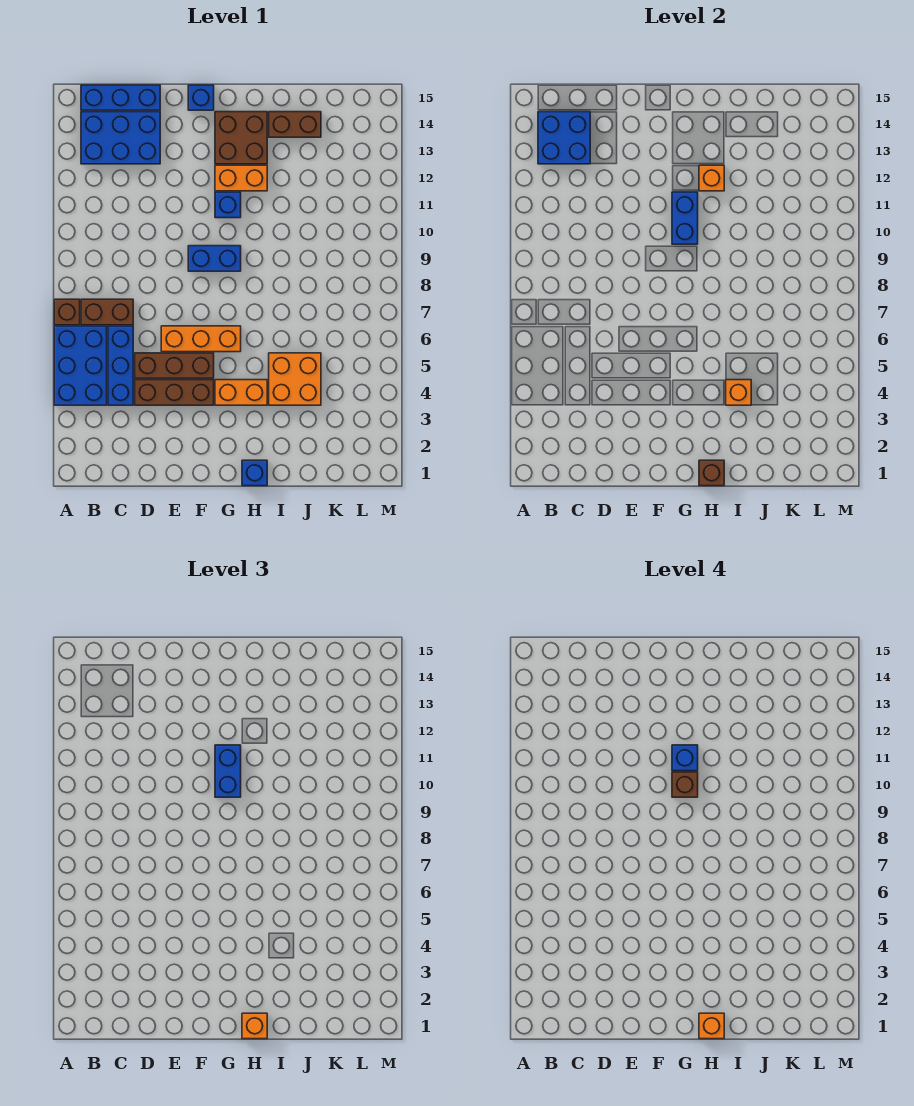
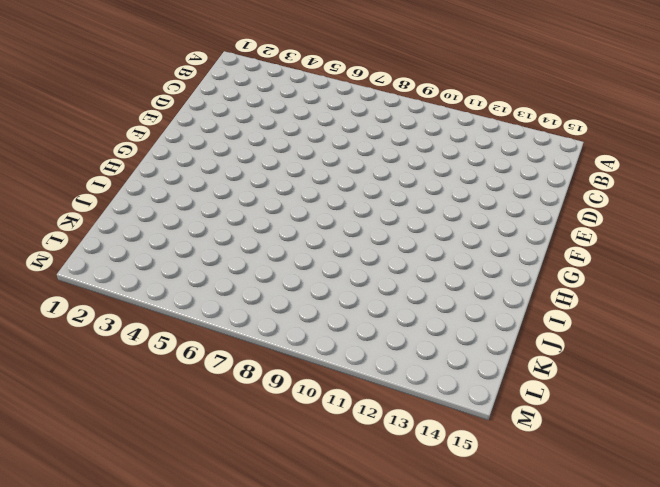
none -> blue 2x3 brick [54,326,107,405]
none -> brown 1x1 brick [54,299,80,325]
none -> brown 1x2 brick [81,299,133,325]

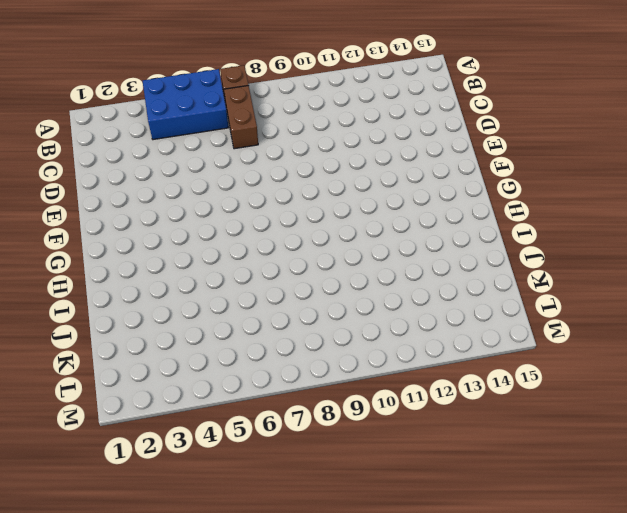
none -> blue 2x3 brick [81,112,160,164]
none -> blue 1x3 brick [81,85,160,110]
none -> blue 1x3 brick [108,326,133,405]

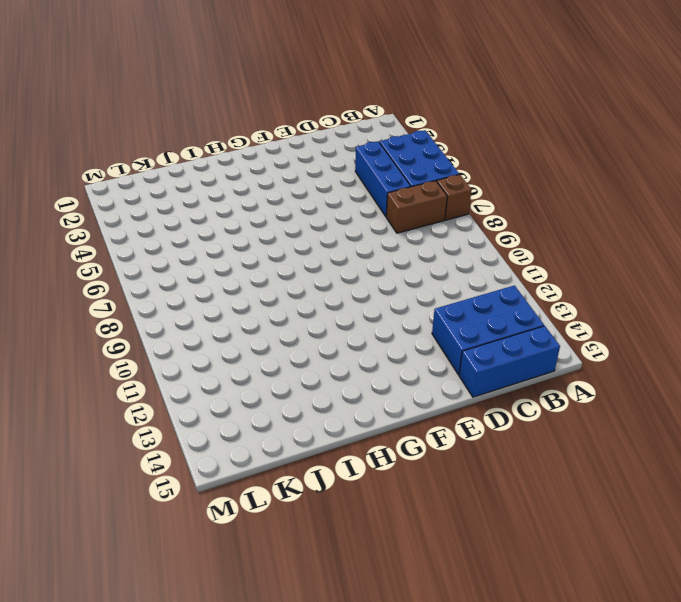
none -> brown 1x3 brick [135,380,214,405]
none -> brown 1x3 brick [135,353,214,378]
none -> orange 1x3 brick [161,326,241,352]

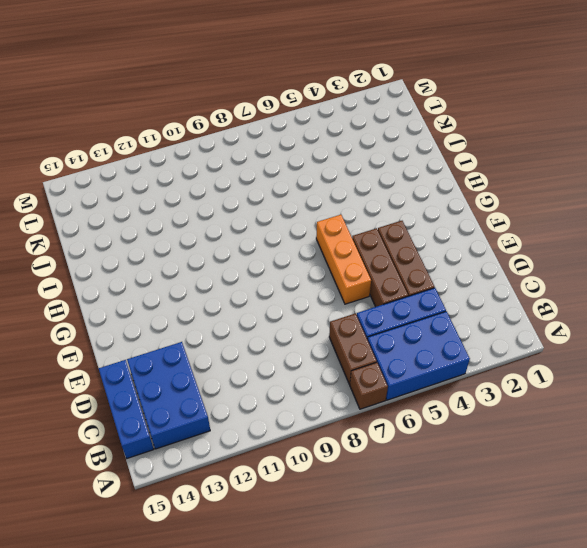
none -> blue 1x2 brick [188,246,241,271]
none -> blue 1x1 brick [188,85,214,110]
none -> orange 1x2 brick [215,380,267,405]

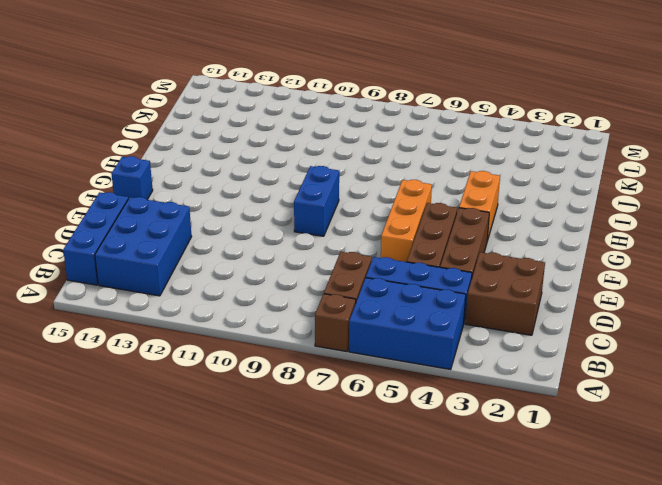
brown 2x2 brick [466,252,545,335] -> brown 2x2 brick moved to [215,112,267,164]
none -> blue 1x1 brick [215,192,241,218]
none -> orange 1x2 brick [215,165,267,191]
none -> blue 1x1 brick [242,460,267,486]

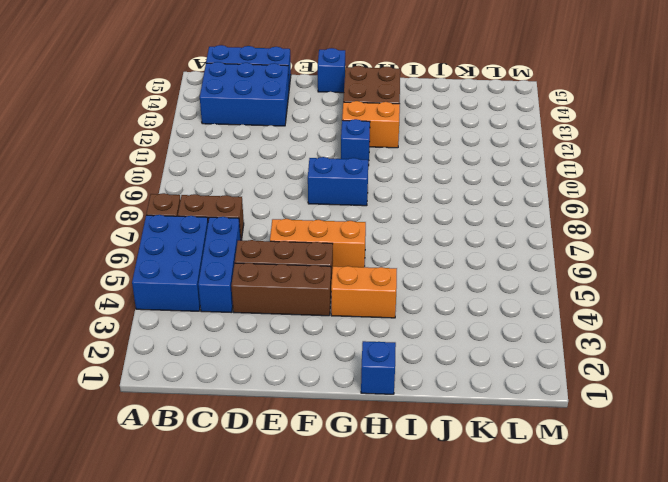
none -> orange 2x2 brick [269,353,321,405]
none -> brown 1x2 brick [269,112,321,137]
none -> blue 2x2 brick [538,112,590,164]

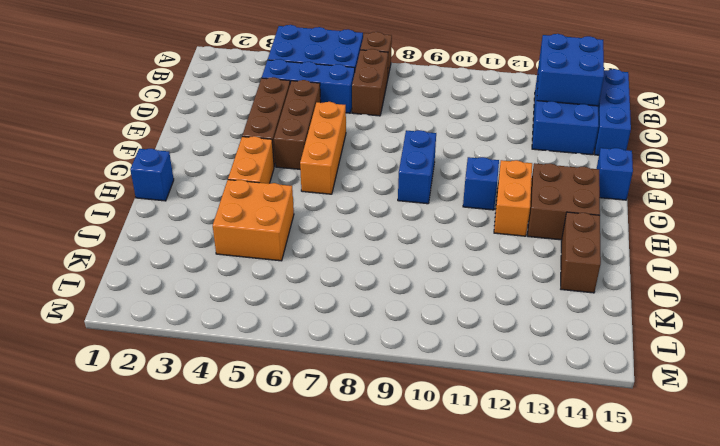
none -> blue 1x2 brick [672,192,698,244]
none -> brown 1x1 brick [699,460,724,486]
none -> orange 1x1 brick [699,165,724,191]

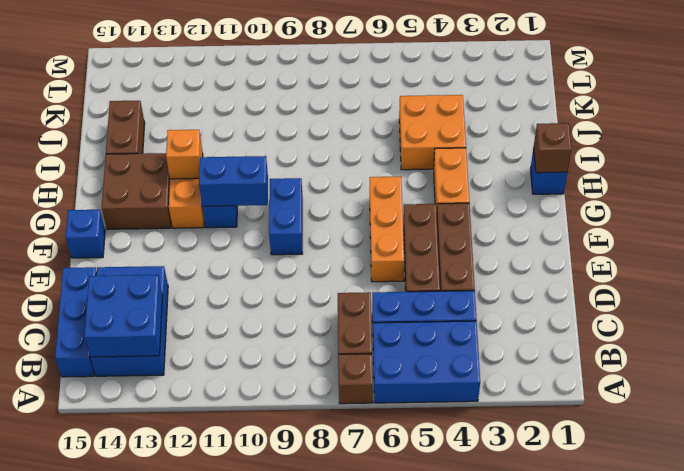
none -> orange 1x1 brick [726,380,751,405]
none -> blue 1x2 brick [215,745,241,797]
none -> orange 1x1 brick [242,1013,267,1039]

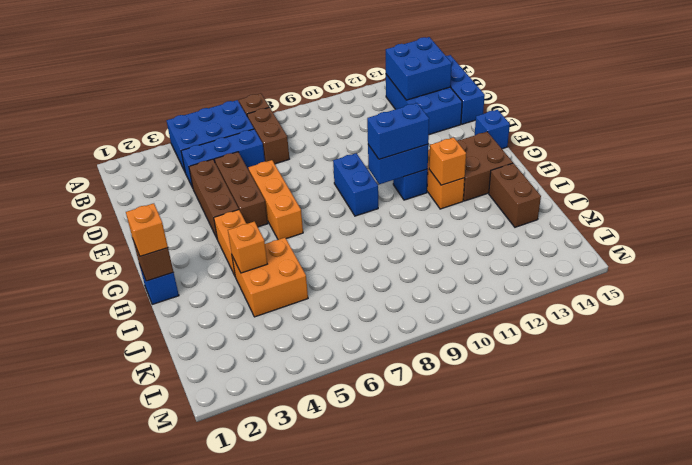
none -> brown 1x1 brick [672,772,698,797]
none -> blue 1x1 brick [672,745,698,771]
none -> orange 1x1 brick [699,1013,724,1039]

